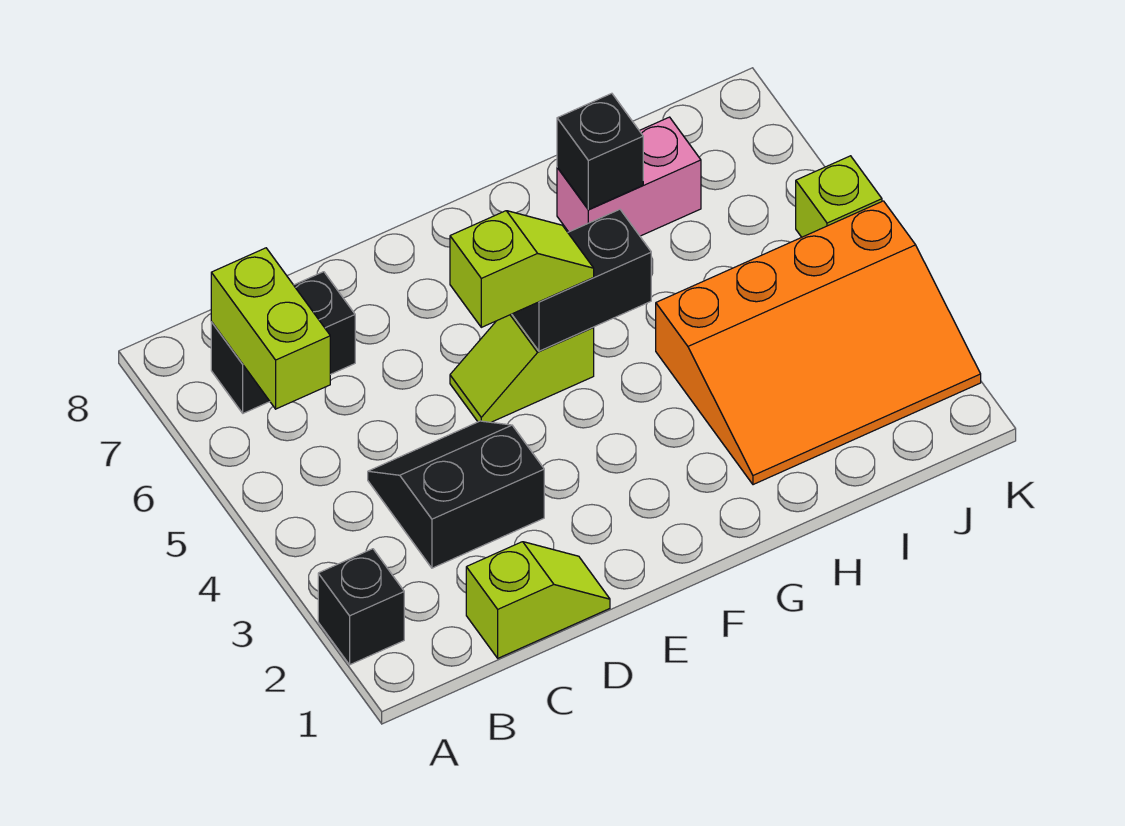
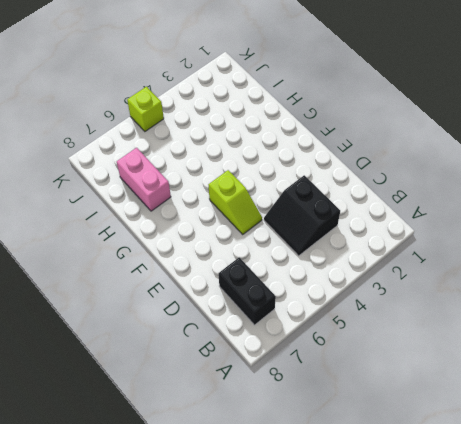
none -> black 1x1 brick [318,549,404,665]
none -> lime 1x2 slope [466,542,610,658]
none -> orange 3x4 slope [656,201,981,485]

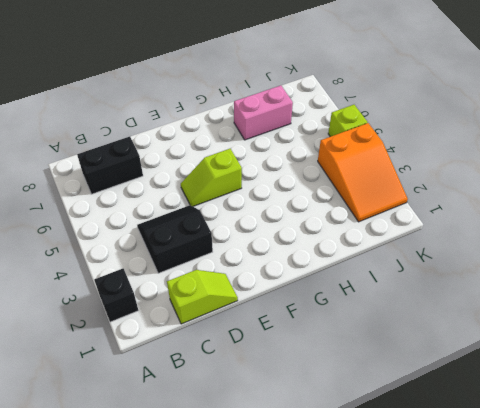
orange 2x3 slope [318,123,408,222] -> orange 3x4 slope [656,201,981,485]
none -> lime 1x2 brick [211,248,330,409]
none -> black 1x2 brick [512,209,651,351]
none -> black 1x1 brick [557,93,643,210]

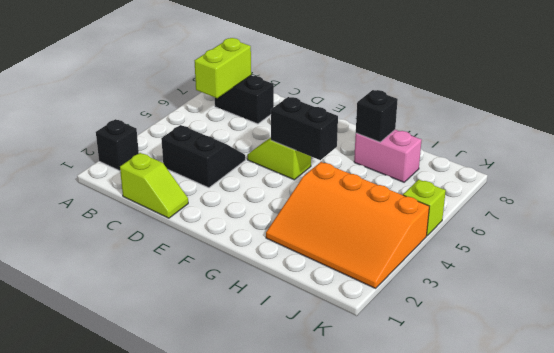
none -> lime 1x2 slope [450,211,594,327]

